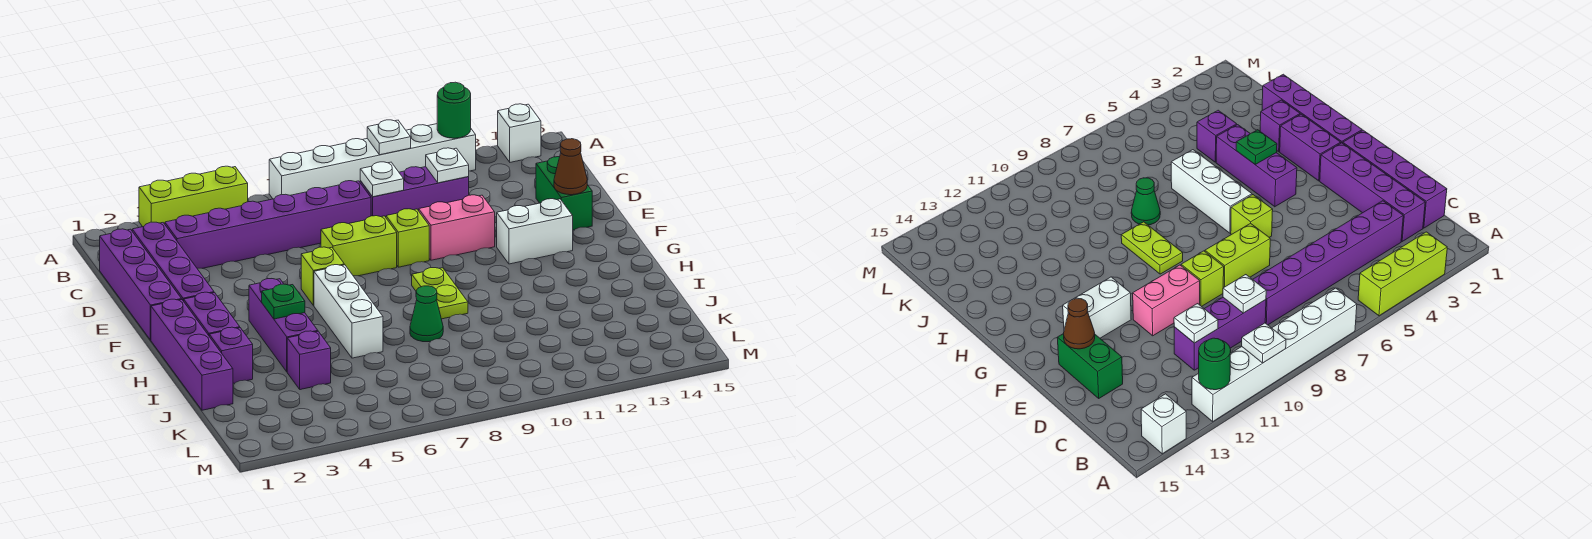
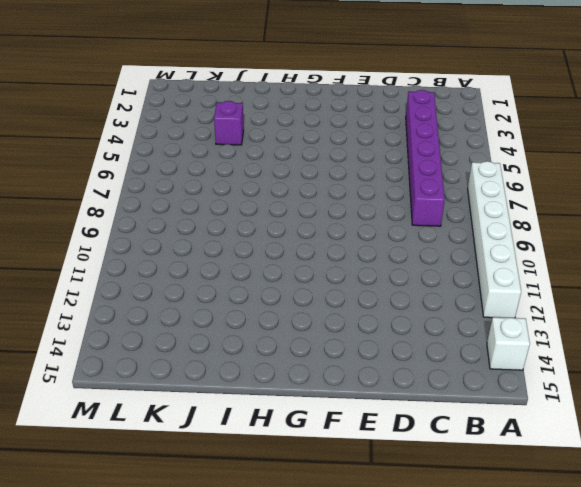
none -> lime 1x3 brick [139,166,248,227]
none -> purple 1x4 brick [100,229,182,340]
none -> purple 1x4 brick [132,222,214,301]

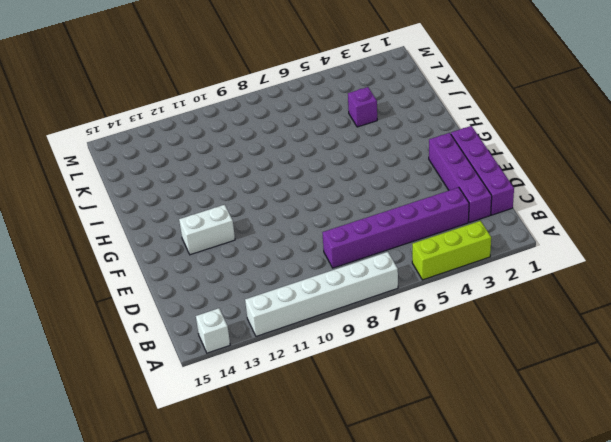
none -> purple 1x3 brick [360,167,469,217]
none -> green 1x2 brick [536,157,592,230]
none -> lime 1x2 brick [321,216,397,276]

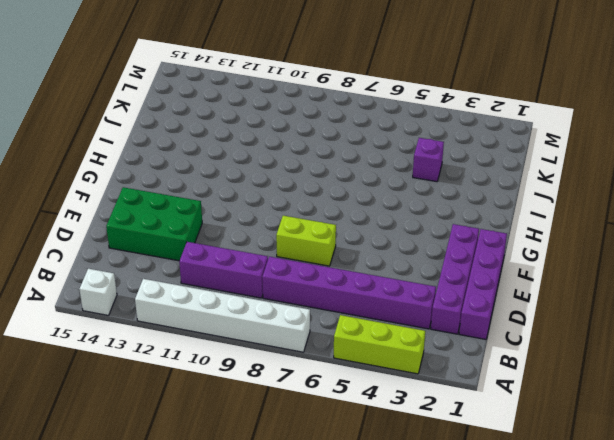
green 2x3 brick [106,187,202,261] -> green 1x2 brick [536,157,592,230]
none -> lime 1x1 brick [386,209,429,267]
none -> pink 1x2 brick [419,195,495,260]
none -> lime 1x1 brick [301,247,344,306]

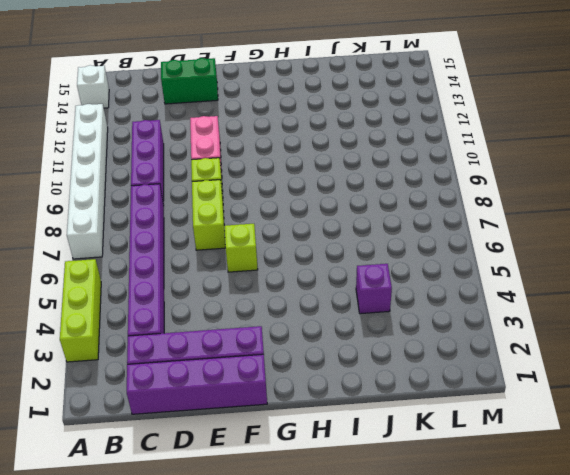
none -> white 1x2 brick [497,199,573,264]
none -> purple 1x4 brick [151,299,233,410]
none -> purple 1x2 brick [184,292,240,335]

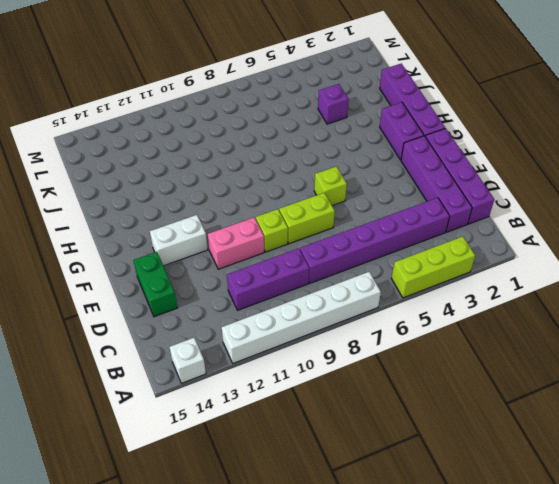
none -> purple 1x3 brick [249,279,318,372]
none -> white 1x3 brick [314,265,383,358]
none -> lime 1x2 plate [412,268,468,319]

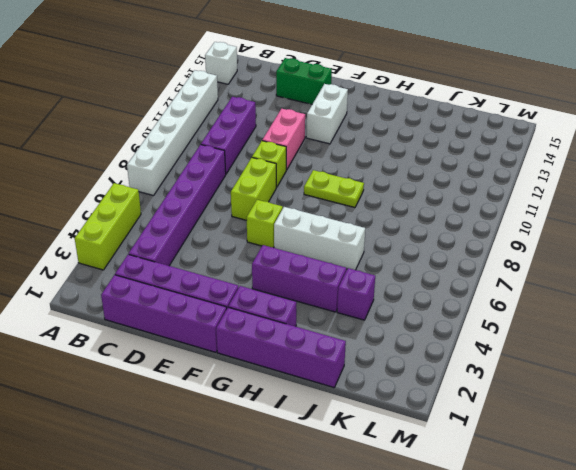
none -> purple 1x1 brick [209,327,253,383]
none -> green 1x1 cone [410,286,443,342]
none -> white 1x1 plate [367,120,411,155]

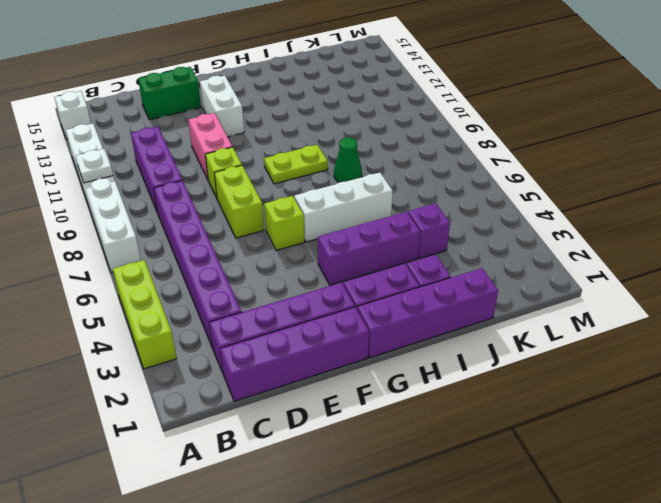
none -> green 1x1 round brick [437,82,471,138]
none -> white 1x1 plate [360,162,404,197]
none -> white 1x1 plate [426,148,469,183]

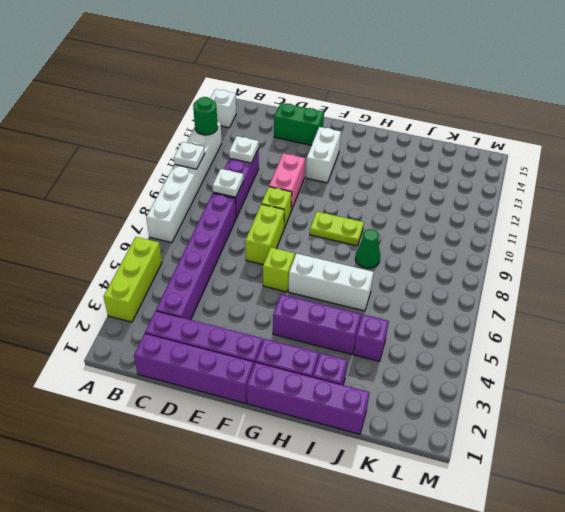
none -> brown 1x1 cone [554,139,587,195]
none -> green 1x1 plate [262,284,305,319]

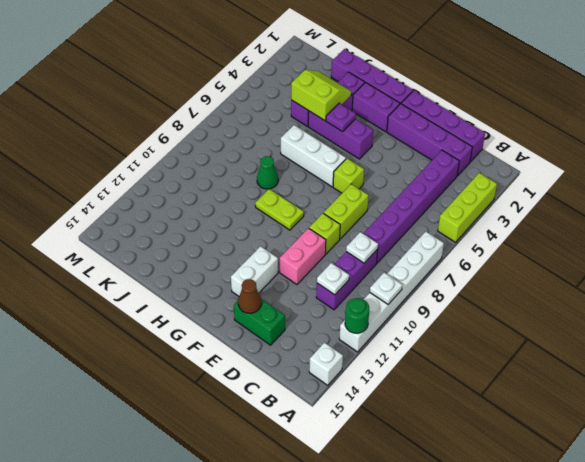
purple 1x1 plate [326,103,356,132] -> green 1x1 plate [262,284,305,319]
lime 2x2 slope [291,70,352,121] -> none

